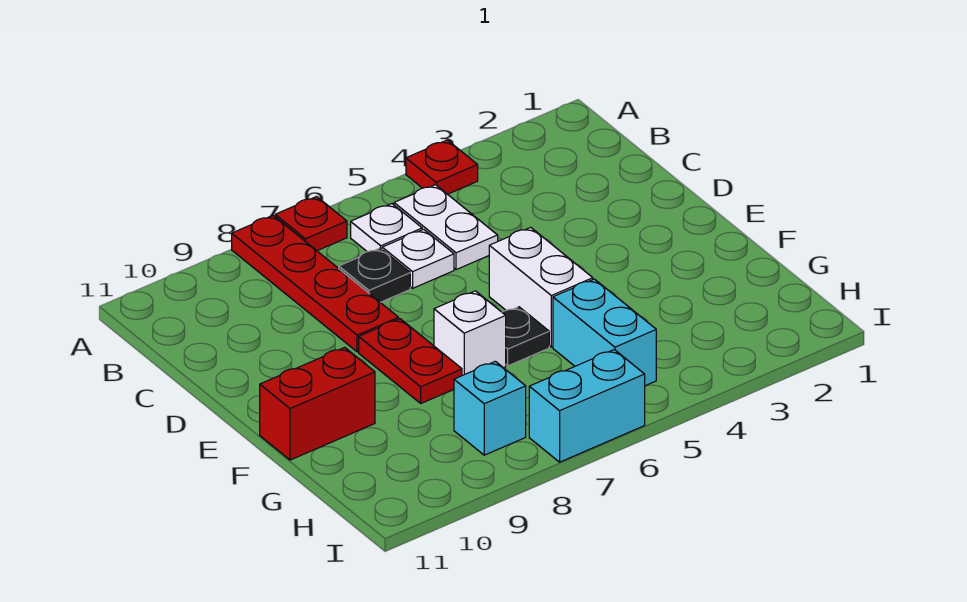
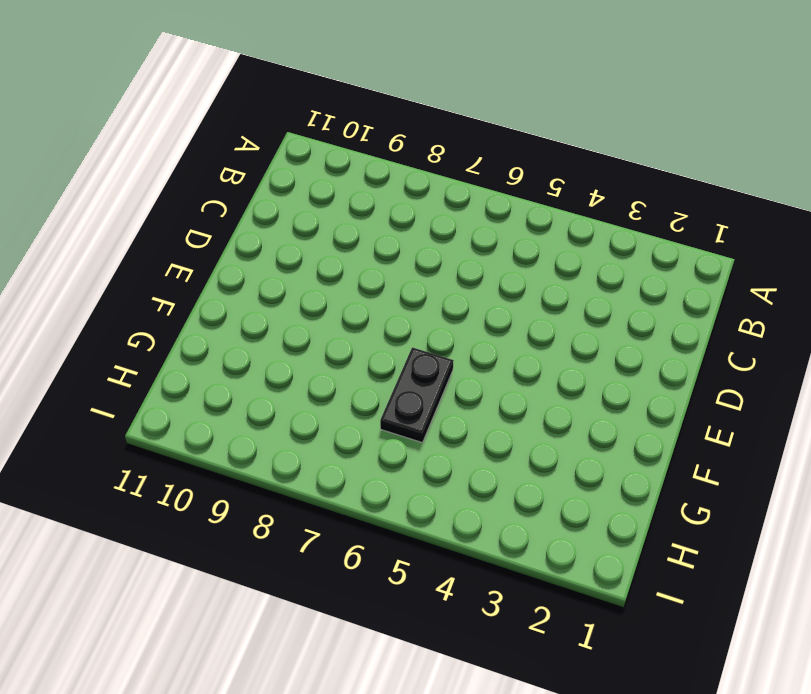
black 1x2 plate [380,347,454,443] -> black 1x1 plate [502,307,549,366]
none -> red 1x1 plate [406,140,478,194]
none -> red 1x1 plate [275,197,347,251]
none -> red 1x4 plate [232,216,399,352]

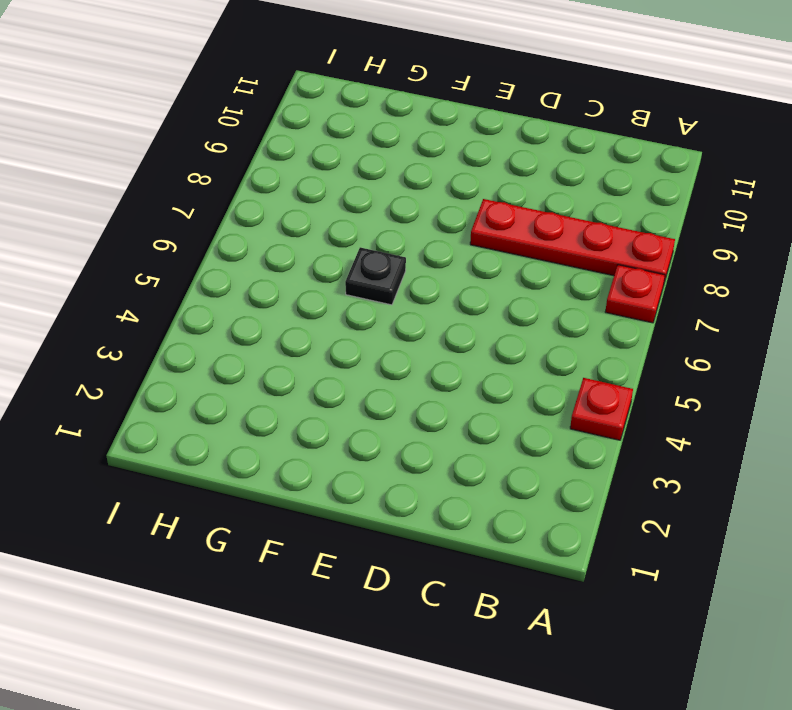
none -> white 1x2 plate [394,185,498,270]
none -> white 1x1 plate [351,204,422,252]
none -> white 1x1 plate [382,229,454,288]

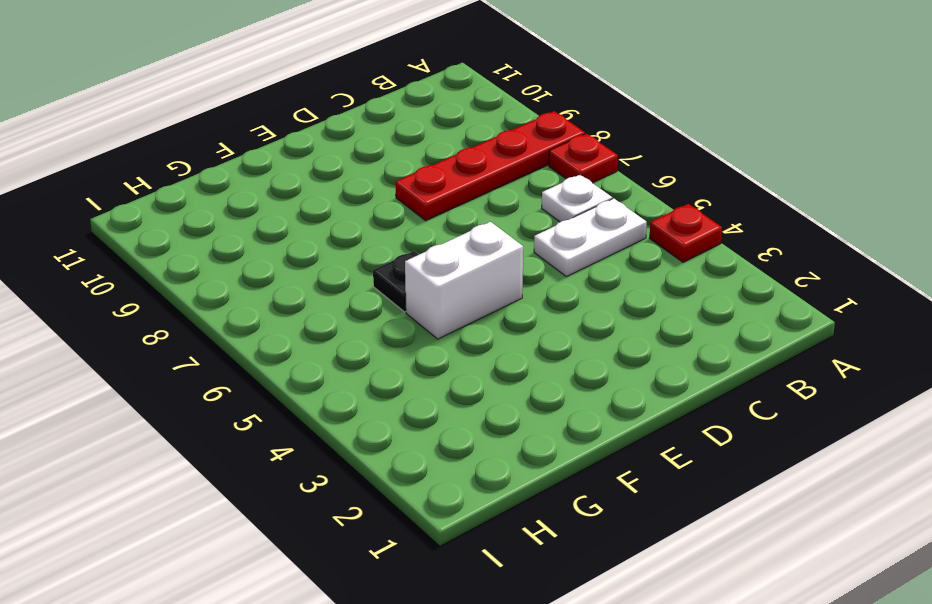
none -> white 1x1 plate [382,229,454,288]
none -> black 1x1 plate [339,248,410,302]
none -> red 1x2 plate [359,319,462,403]

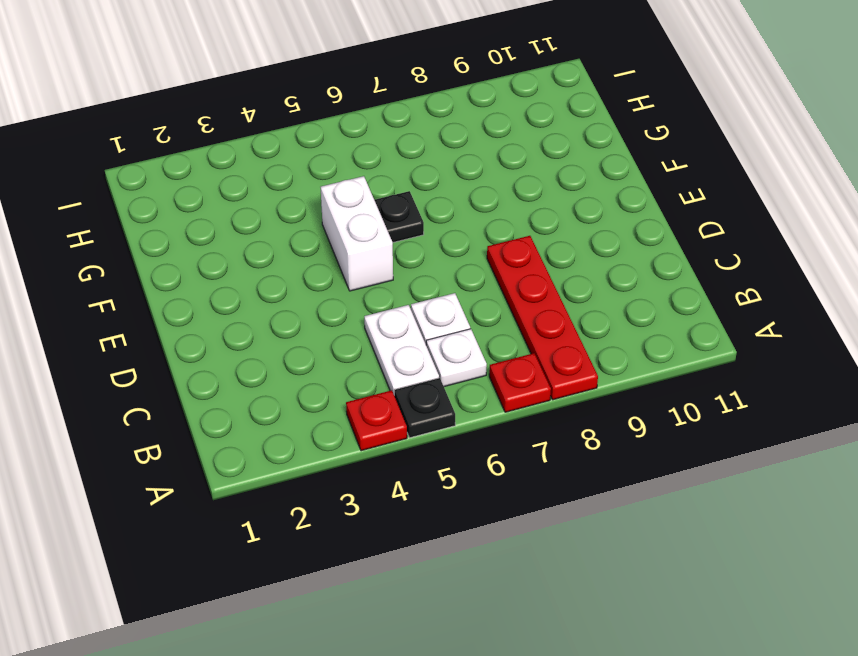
black 1x1 plate [394,378,455,438] -> black 1x1 plate moved to [339,248,410,302]
none -> red 1x2 plate [359,319,462,403]
none -> white 1x1 brick [434,291,506,376]
none -> red 1x2 brick [260,347,375,460]

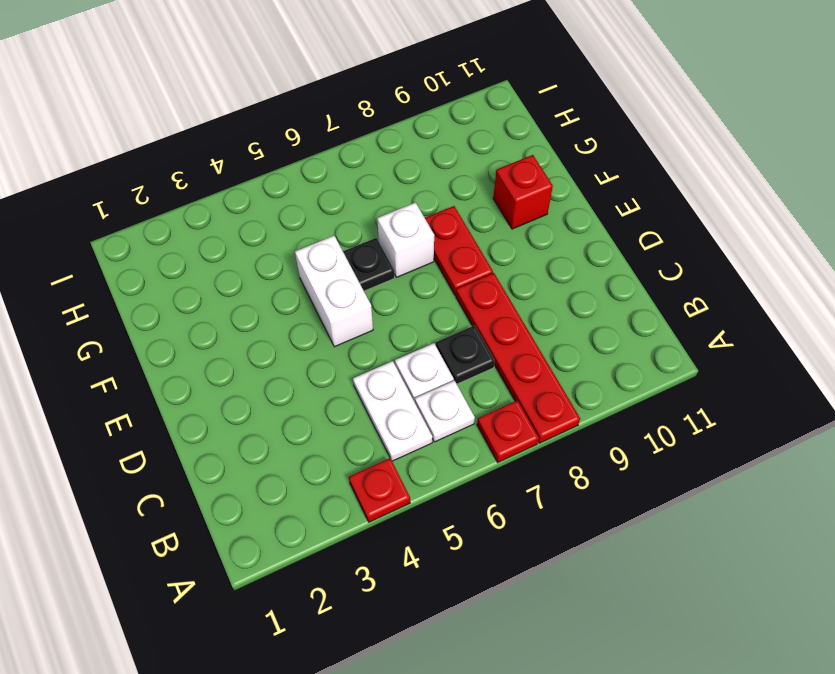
red 1x1 brick [493,155,553,229] -> red 1x2 brick [260,347,375,460]
none -> cyan 1x2 brick [553,279,656,386]
none -> cyan 1x1 brick [454,361,526,455]
none -> cyan 1x2 brick [529,350,645,462]

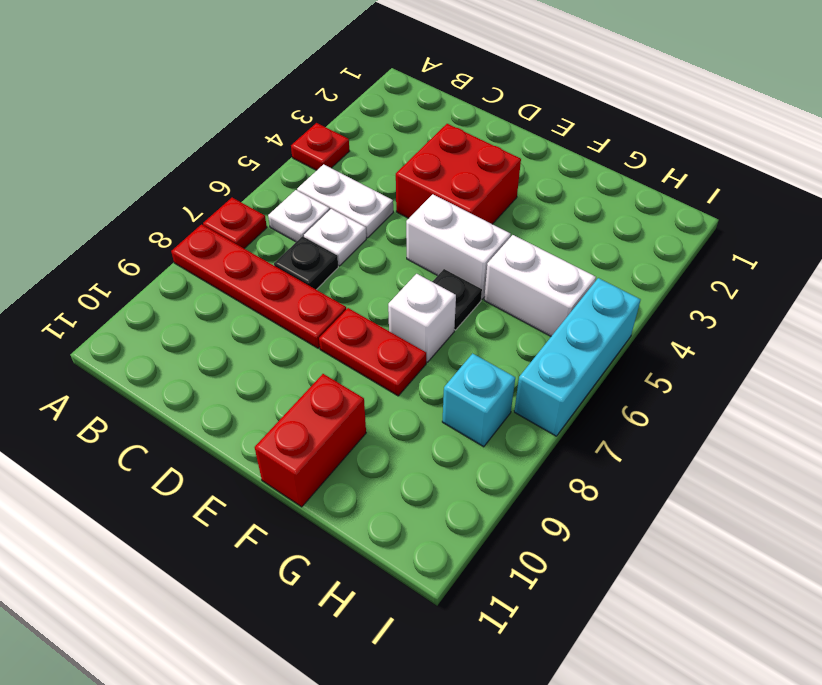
red 2x2 brick [396,124,521,224] -> none
white 1x2 brick [484,235,596,336] -> cyan 1x2 brick [553,279,656,386]
cyan 1x3 brick [514,278,641,436] -> cyan 1x2 brick [529,350,645,462]

